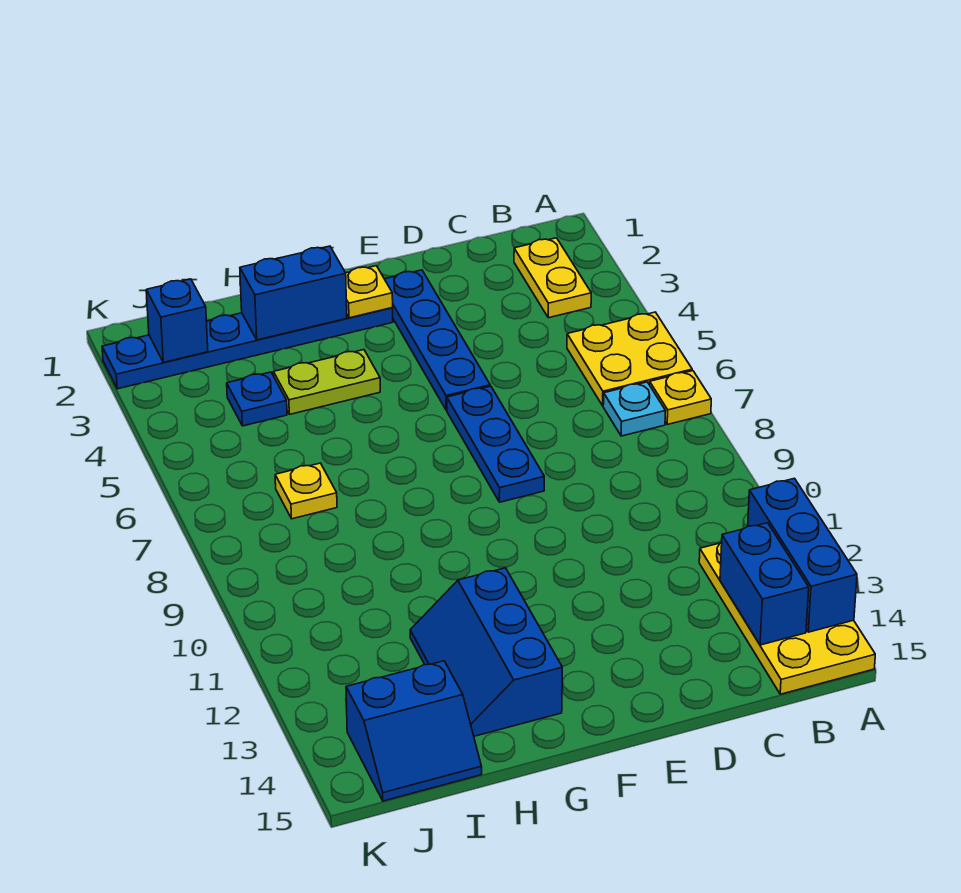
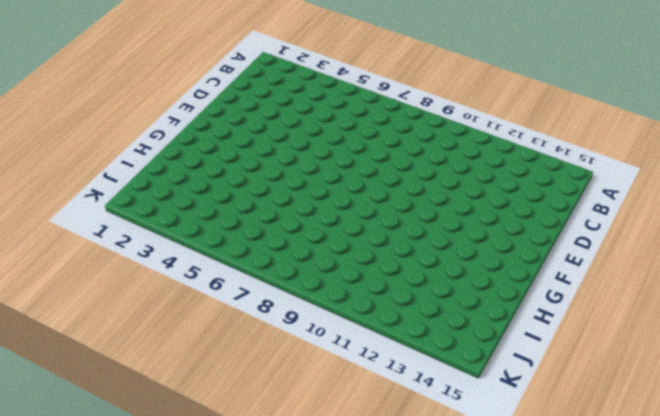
none -> yellow 2x2 plate [567,312,692,406]
none -> yellow 1x1 plate [650,371,711,424]
none -> yellow 2x4 plate [699,542,875,694]

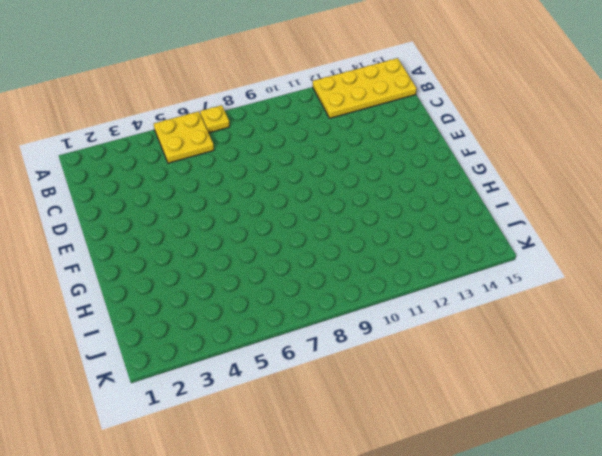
none -> yellow 1x2 plate [514,238,591,318]
none -> cyan 1x1 plate [603,382,665,436]
none -> blue 1x4 plate [385,270,490,410]

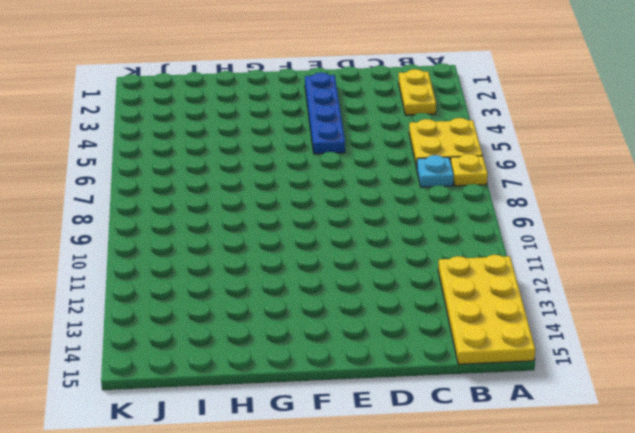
none -> blue 1x3 plate [447,386,544,502]
none -> blue 1x6 plate [102,308,393,389]
none -> lime 1x2 plate [274,350,380,414]

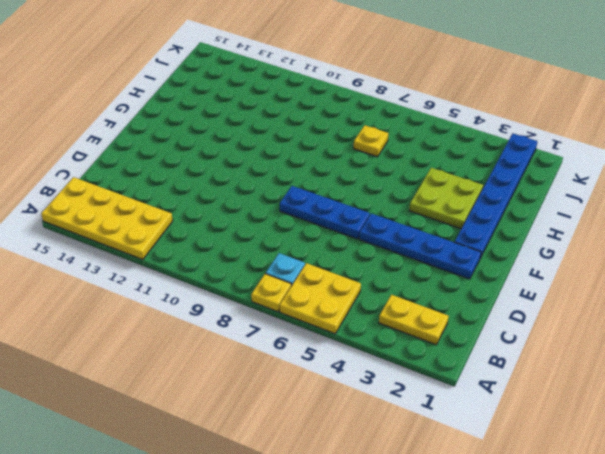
lime 2x2 plate [409,168,483,229] -> lime 1x2 plate [274,350,380,414]
none -> blue 2x3 slope [410,568,562,736]
none -> blue 1x1 plate [227,372,287,426]
none -> blue 2x2 slope [346,661,482,801]

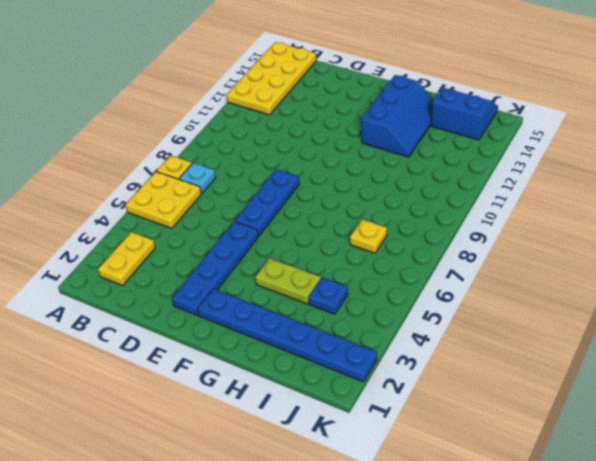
none -> blue 1x3 brick [748,478,857,632]
none -> blue 1x2 brick [720,523,809,645]
none -> yellow 1x1 plate [346,266,393,318]

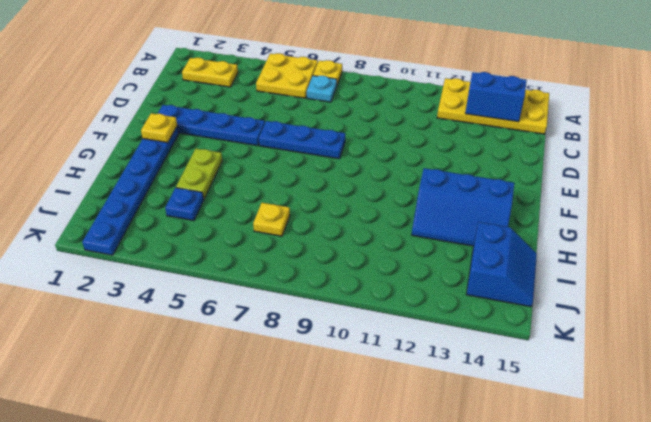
none -> blue 1x3 brick [748,478,857,632]
none -> blue 1x2 brick [240,246,347,340]
none -> blue 1x1 brick [146,279,208,362]

